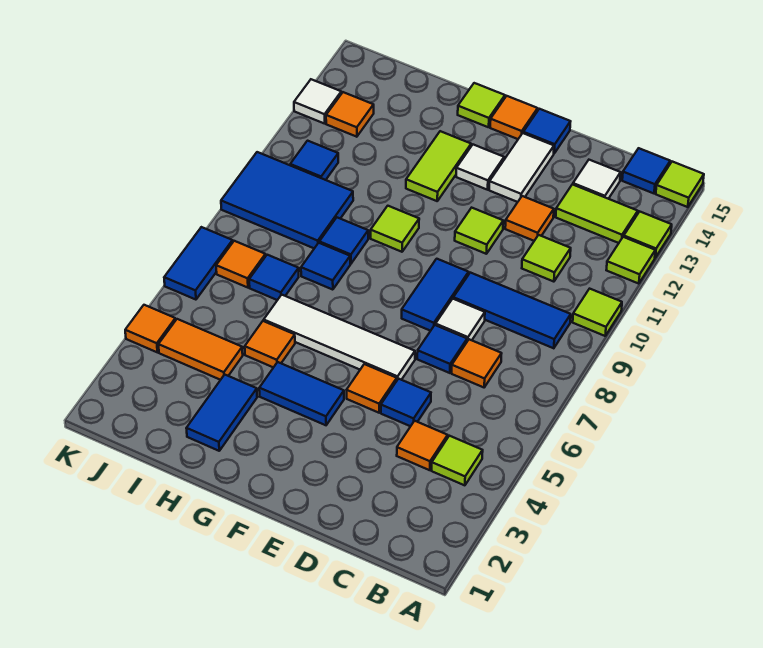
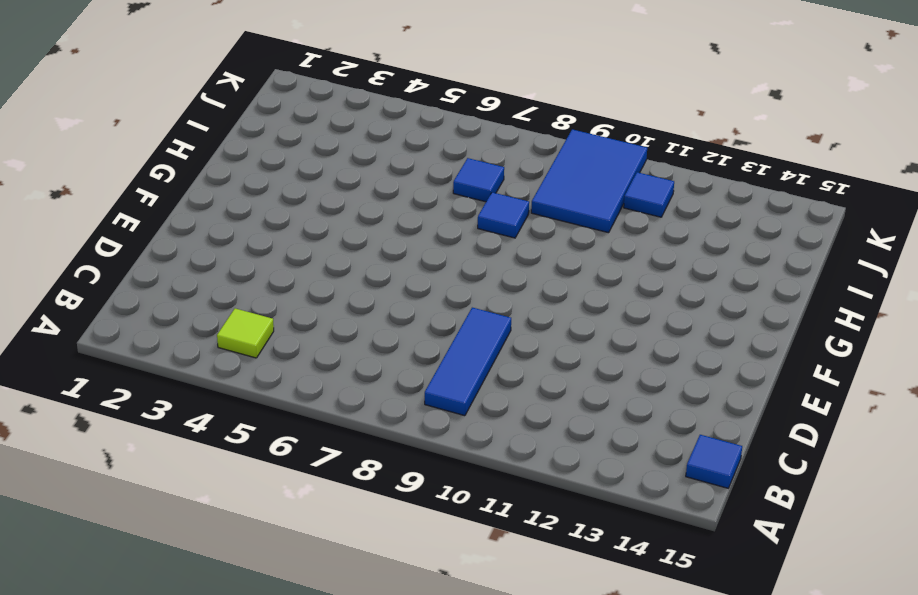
none -> lime 1x1 tile [573,289,622,336]
none -> lime 1x1 tile [607,237,655,284]
none -> lime 1x1 tile [624,212,672,258]
none -> lime 1x1 tile [656,162,704,207]

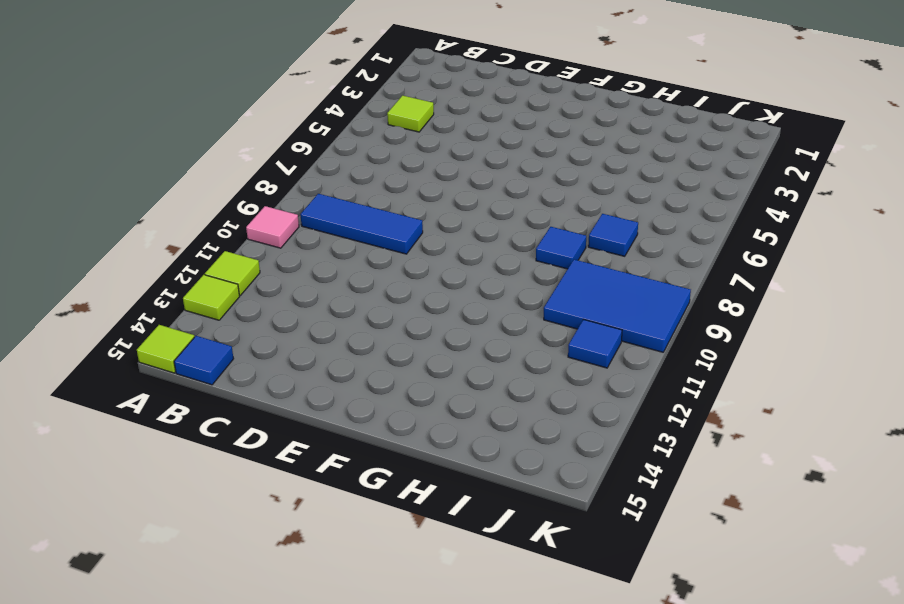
pink 1x1 tile [246,206,299,248] -> lime 1x1 tile [573,289,622,336]
none -> lime 1x2 tile [556,184,638,243]
none -> orange 1x1 tile [397,421,448,470]
none -> orange 1x1 tile [452,339,502,387]
none -> lime 1x1 tile [522,235,571,282]

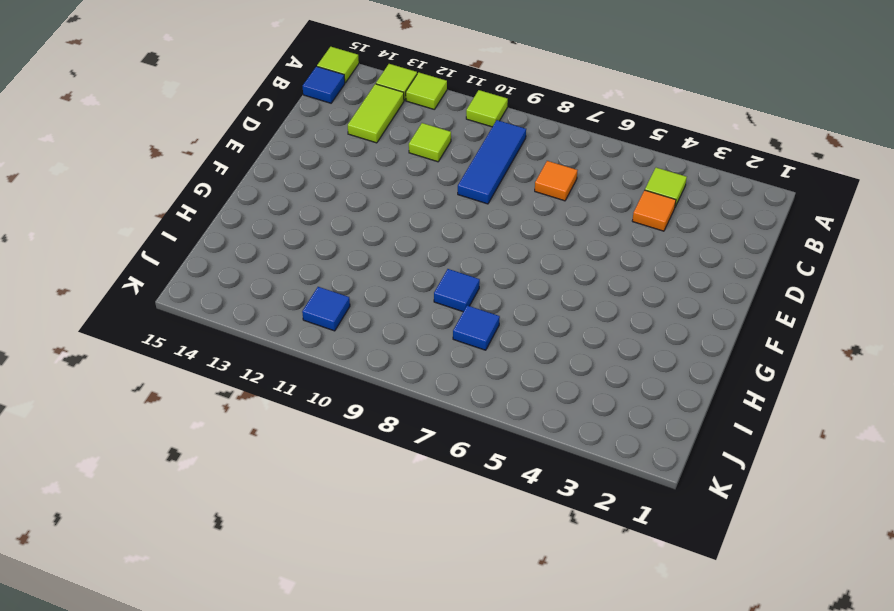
none -> white 1x1 tile [573,160,621,199]
none -> blue 1x1 tile [381,379,431,426]
none -> blue 1x1 tile [417,325,467,373]
none -> white 1x1 tile [436,299,485,341]

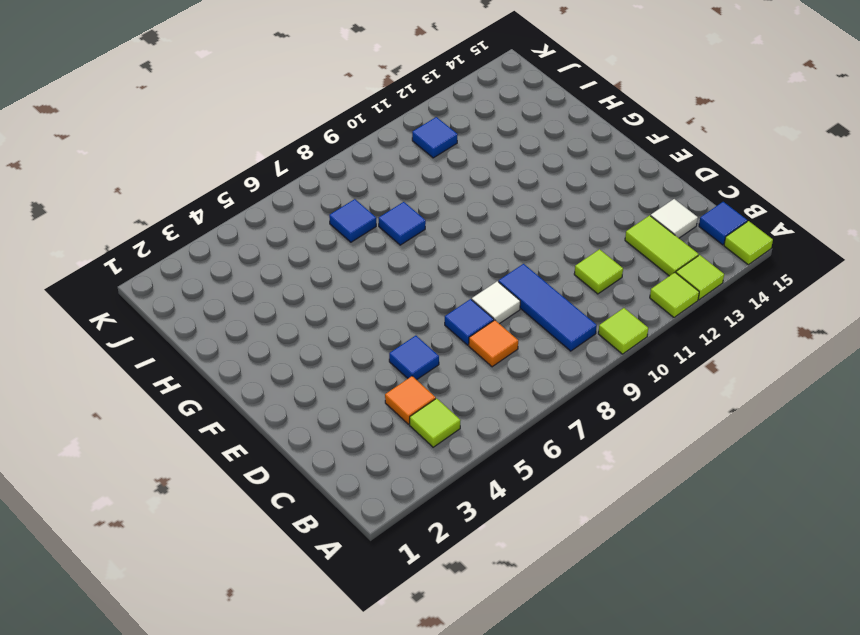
none -> orange 1x1 tile [505,196,554,241]
none -> orange 1x1 tile [347,364,397,413]
none -> white 1x4 tile [264,295,415,380]
none -> blue 1x2 tile [402,259,469,331]

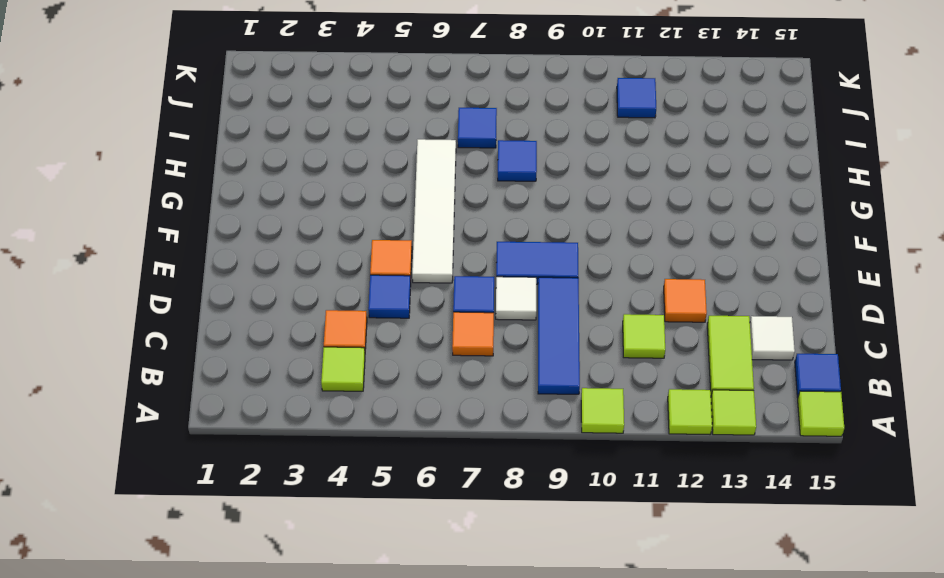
none -> lime 1x1 tile [455,208,503,254]
none -> white 1x2 tile [489,133,554,202]
none -> blue 1x1 tile [523,109,571,153]
none -> blue 1x2 tile [259,362,344,425]

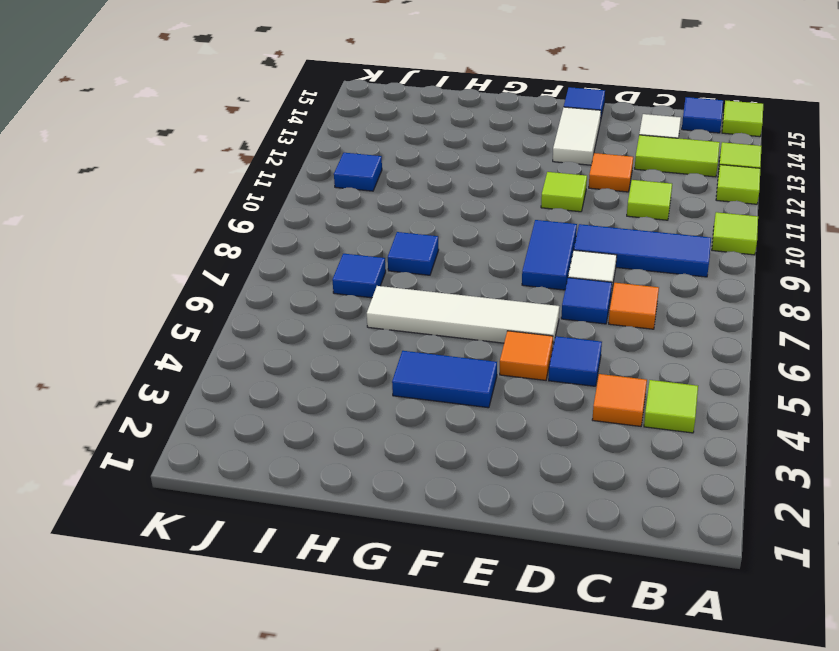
none -> white 1x1 tile [456,145,504,190]
none -> orange 1x1 tile [490,96,538,139]
none -> lime 1x1 tile [371,206,419,252]
none -> lime 1x2 tile [406,131,471,201]

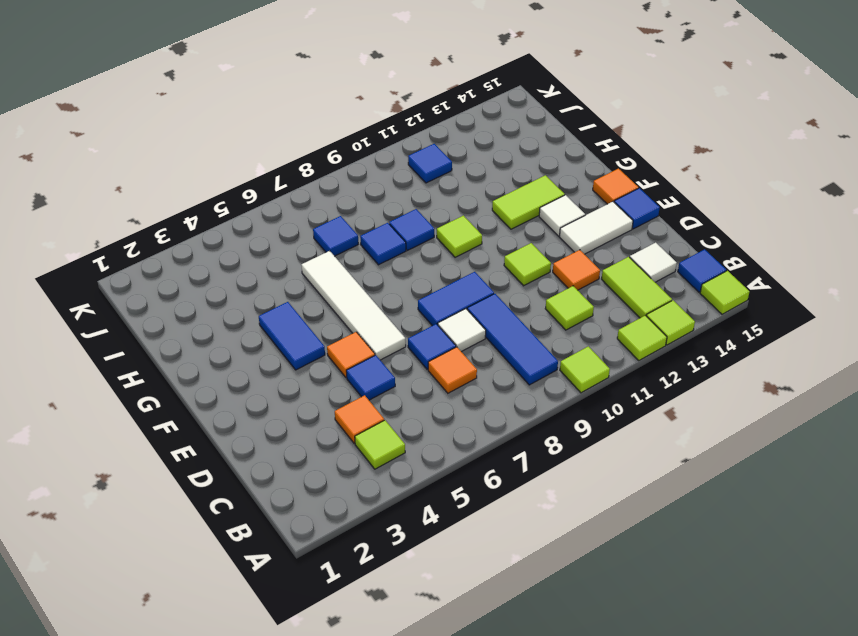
none -> lime 1x1 tile [458,83,505,127]
none -> blue 1x2 tile [186,375,257,451]
none -> orange 1x1 tile [245,321,295,367]
none -> orange 1x2 tile [158,319,243,380]

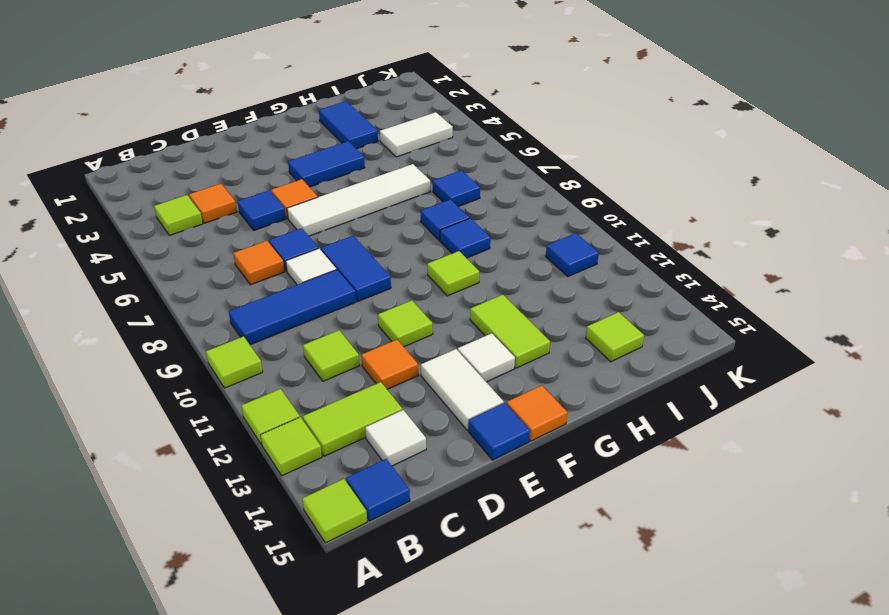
white 1x2 tile [380,112,453,157] -> orange 1x2 tile [158,319,243,380]
lime 1x1 tile [586,312,644,362] -> lime 1x1 tile moved to [458,83,505,127]
none -> orange 1x1 tile [245,321,295,367]
none -> blue 2x3 tile [221,152,353,248]
none -> orange 1x1 tile [216,241,266,288]
none -> orange 1x1 tile [326,92,374,137]

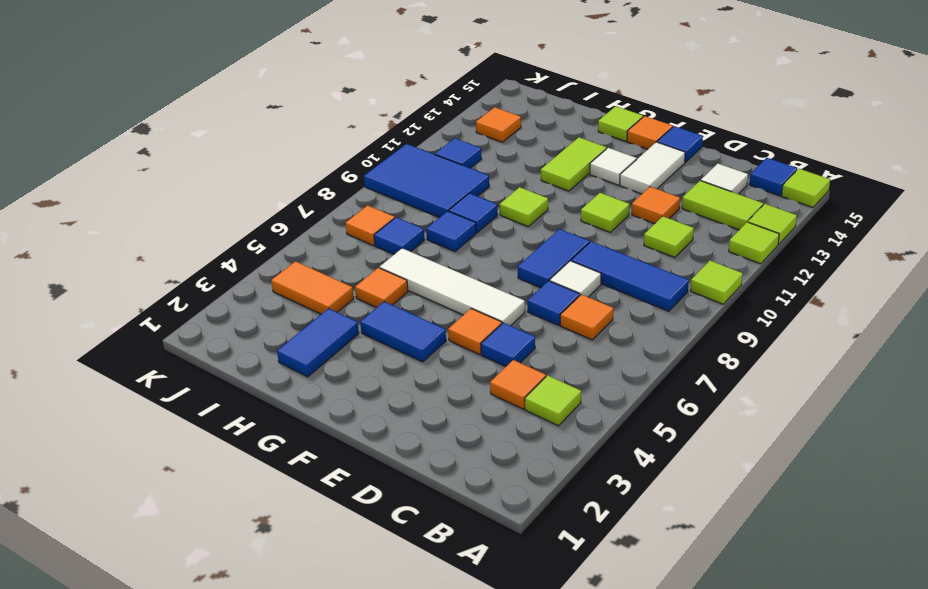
none -> orange 1x1 tile [125,305,176,352]
none -> blue 1x2 tile [164,227,233,300]
none -> white 1x1 tile [294,79,341,124]

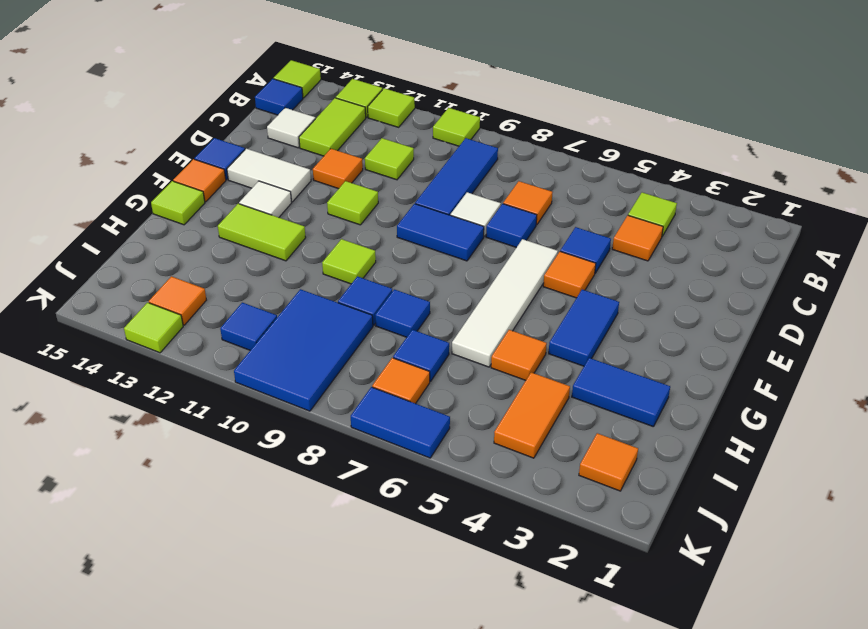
orange 1x1 tile [579,433,638,491] -> orange 1x1 tile moved to [125,305,176,352]
lime 1x1 tile [124,303,183,353] -> white 1x1 tile [294,79,341,124]

